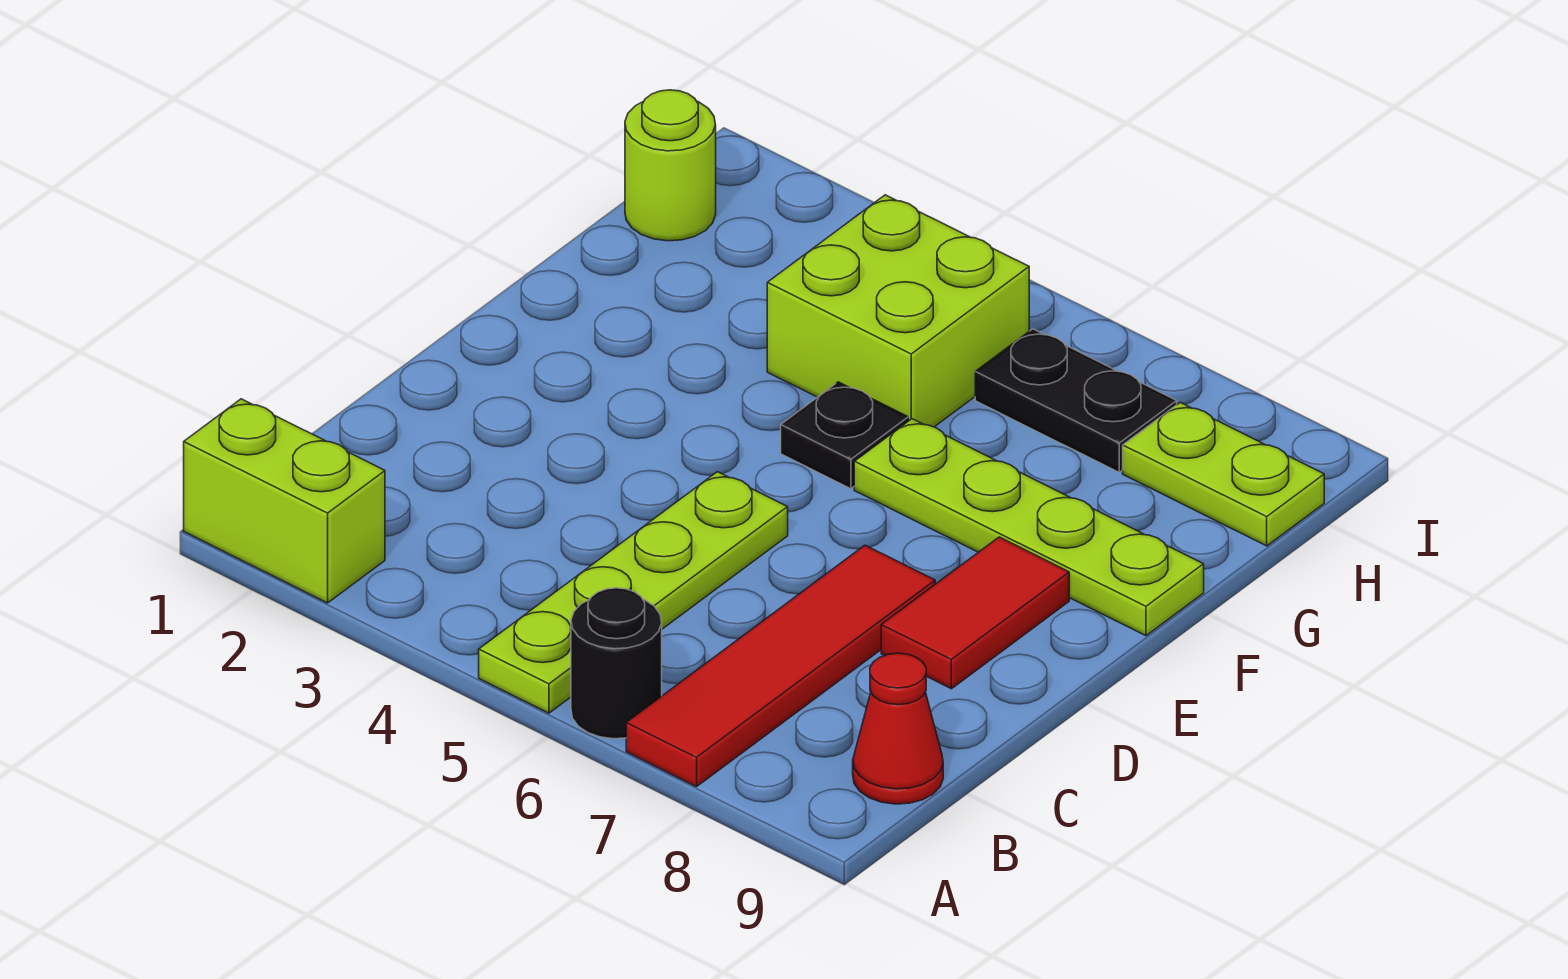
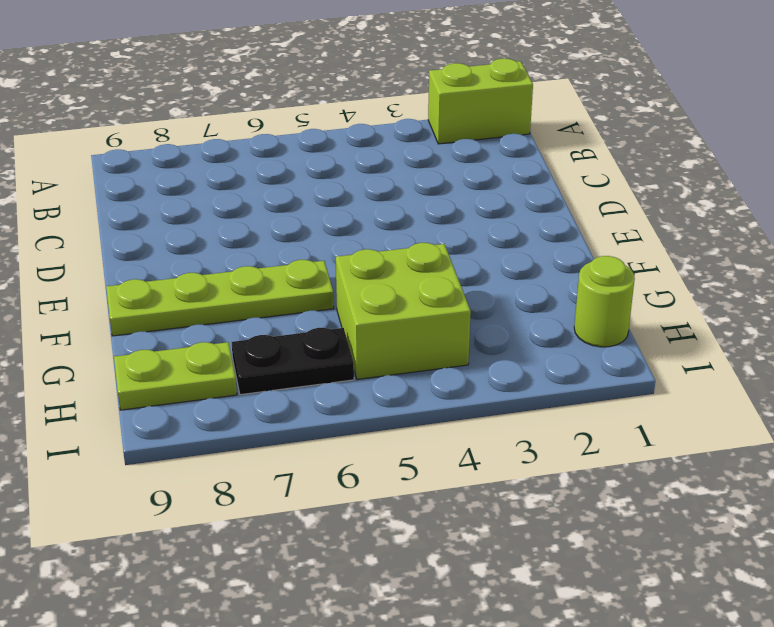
none -> lime 1x4 plate [479,472,788,713]
none -> black 1x1 round brick [571,588,662,739]
none -> red 1x4 tile [626,545,935,787]

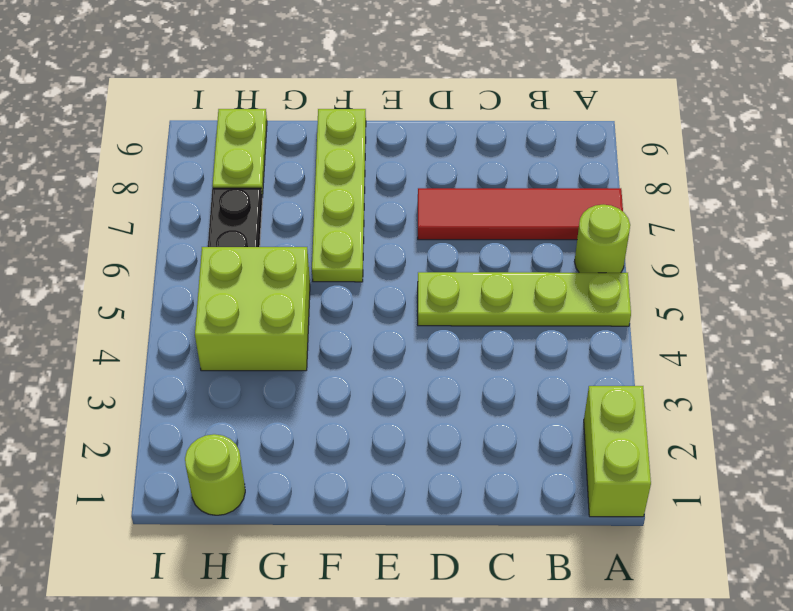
lime 1x1 round brick [574,205,630,273] -> black 1x1 round brick [571,588,662,739]
none -> red 1x1 cone [853,653,943,804]
none -> red 1x2 tile [881,537,1069,689]
none -> black 1x1 plate [781,382,908,489]

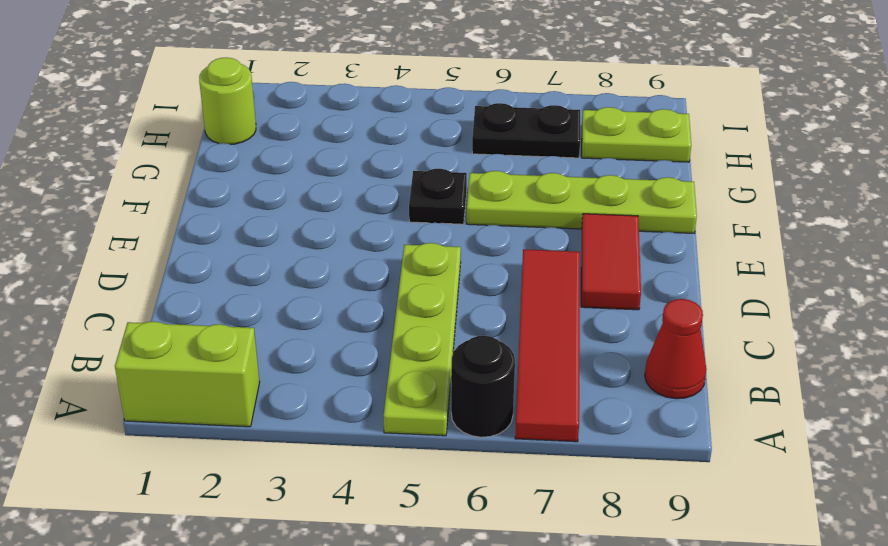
none -> lime 2x2 brick [767,195,1029,427]

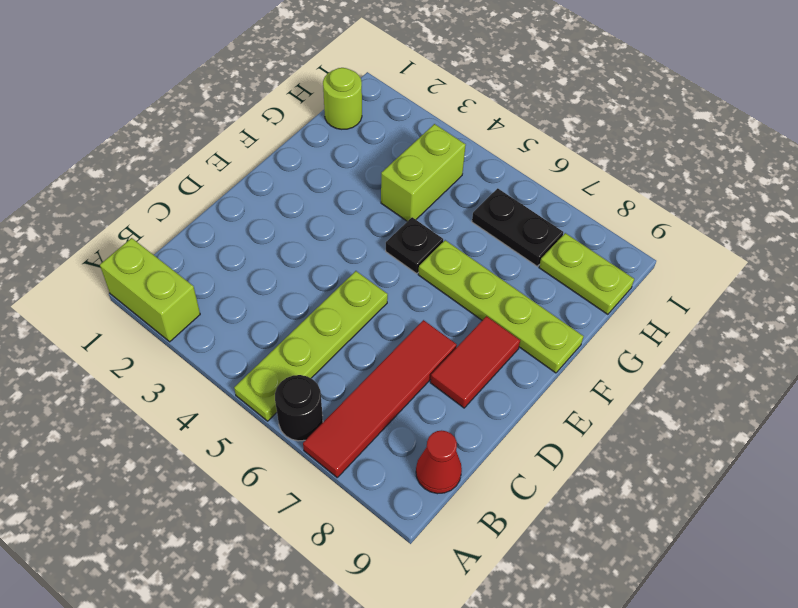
lime 1x2 brick [381,124,466,221] -> lime 2x2 brick [767,195,1029,427]

